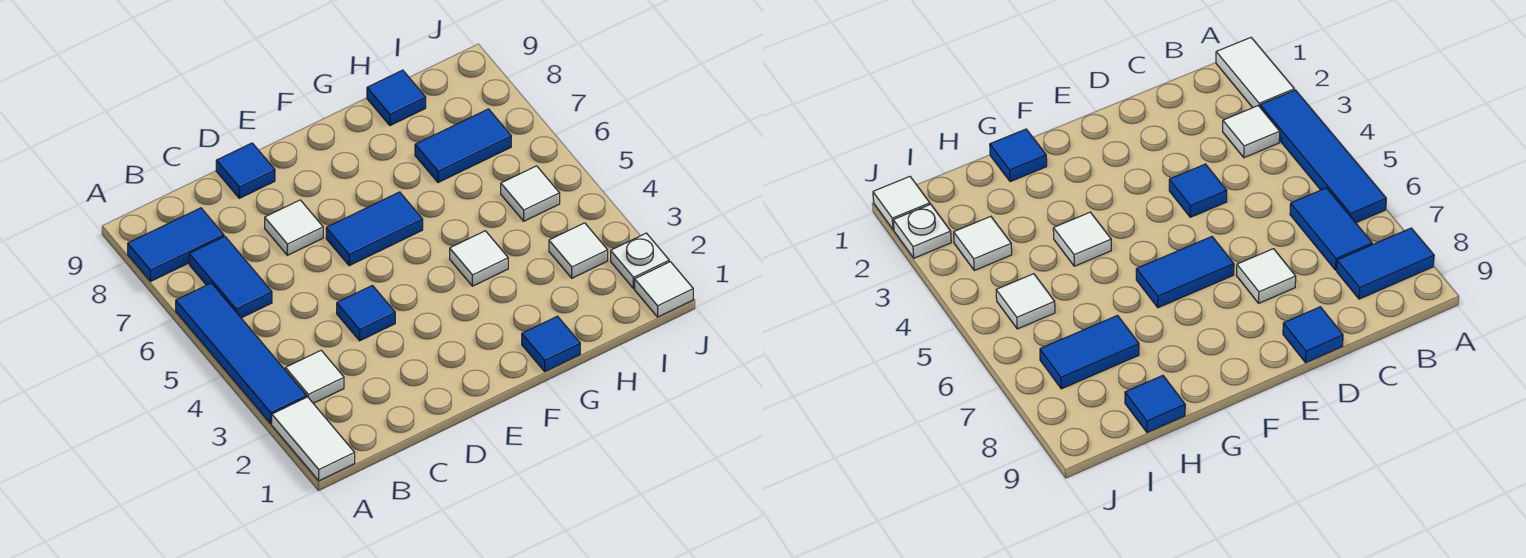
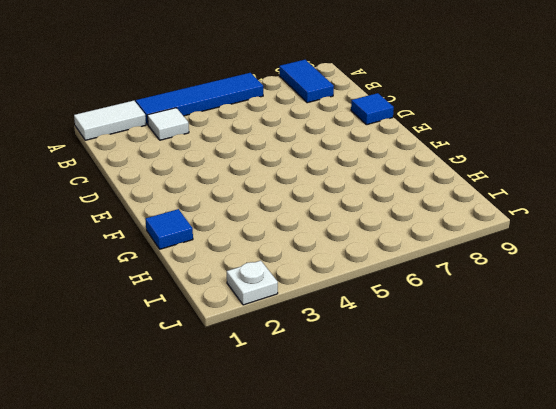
none -> blue 1x2 tile [189,236,272,318]
none -> blue 1x1 tile [337,285,395,341]
none -> white 1x1 tile [265,200,323,255]

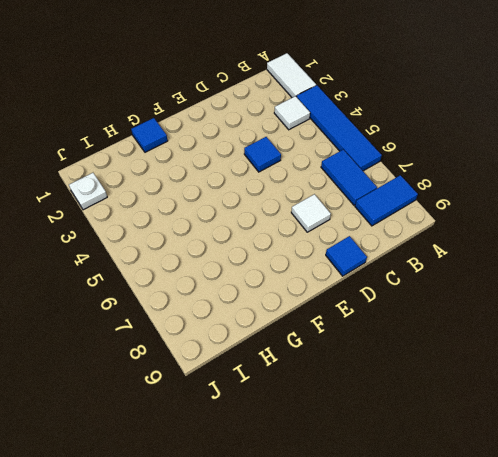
none -> blue 1x2 tile [326,192,423,266]
none -> white 1x1 tile [450,231,508,286]
none -> blue 1x2 tile [415,109,511,183]

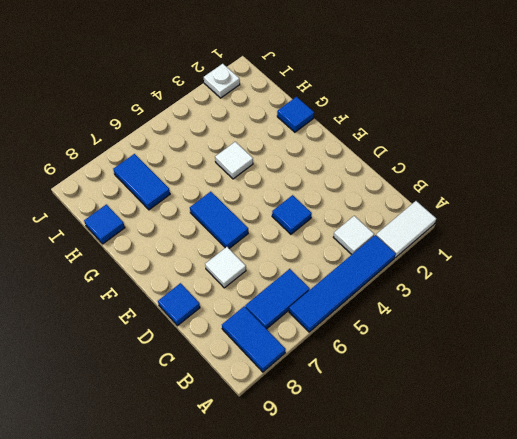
none -> white 1x1 tile [549,223,608,278]
none -> white 1x1 tile [501,166,560,221]
none -> white 1x1 tile [635,262,693,317]

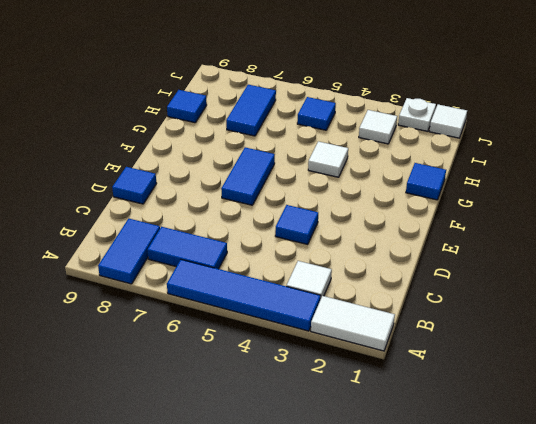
blue 1x1 tile [297,97,336,130] -> white 1x1 tile [501,166,560,221]
none -> white 1x1 tile [265,200,323,255]

